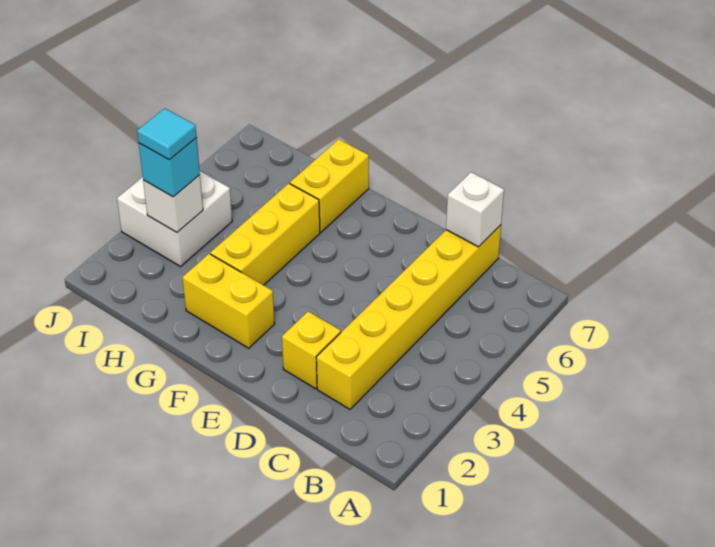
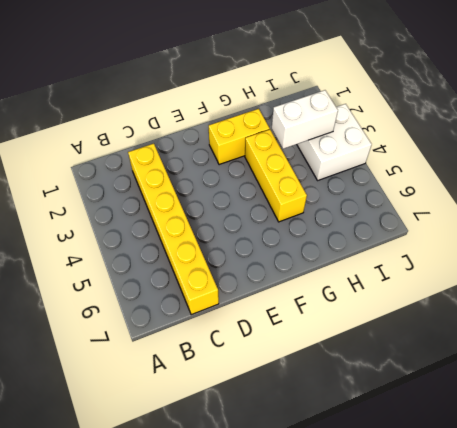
white 1x2 brick [272,90,338,149] -> white 1x1 brick [143,175,203,232]
none -> yellow 1x1 brick [282,311,341,389]
none -> yellow 1x2 brick [290,139,369,232]

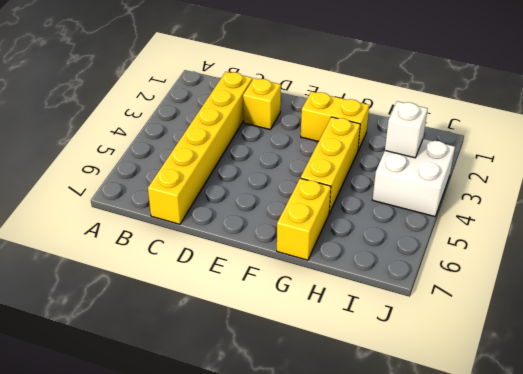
none -> white 1x1 brick [446,172,504,247]
none -> cyan 1x1 brick [139,138,200,197]

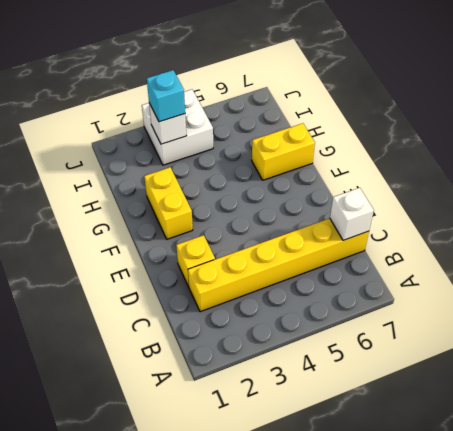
none -> yellow 1x3 brick [210,183,320,285]
none -> cyan 1x1 tile [137,108,197,160]

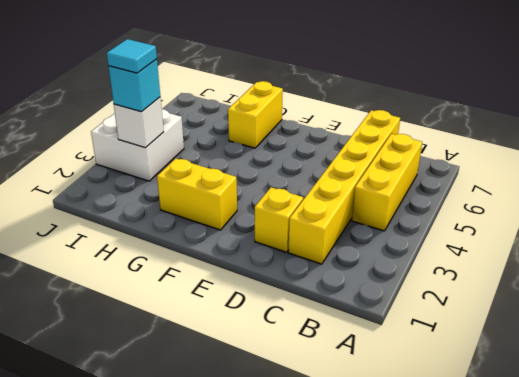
yellow 1x3 brick [352,134,422,231] -> yellow 1x3 brick moved to [210,183,320,285]
none -> white 1x1 brick [446,172,504,247]

